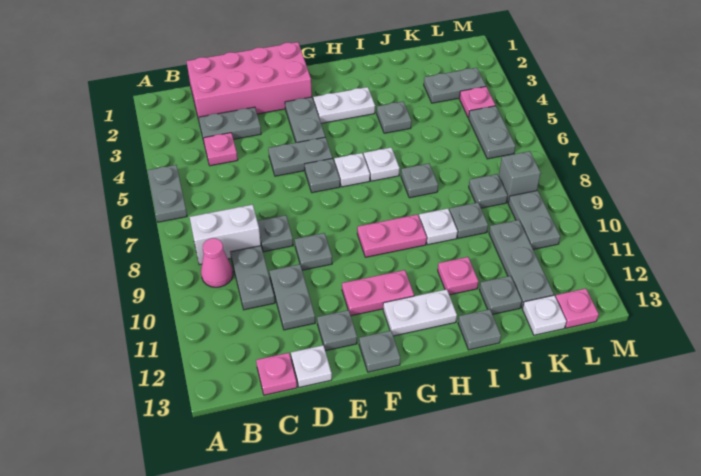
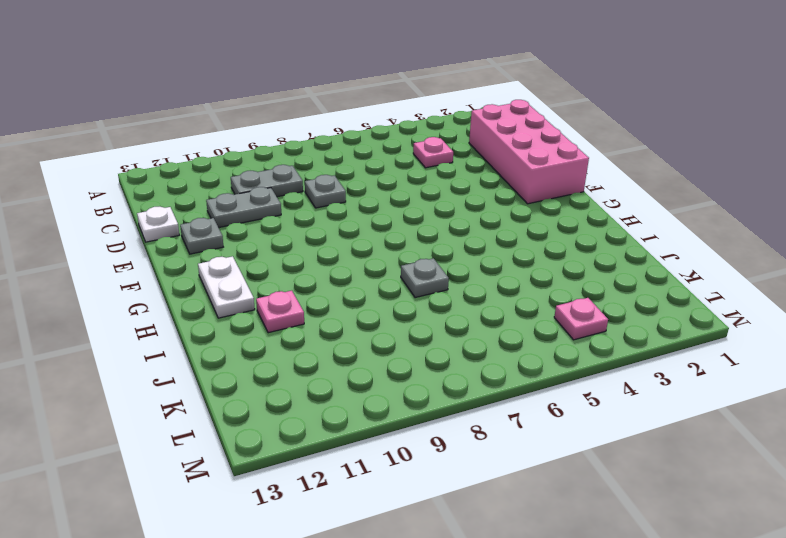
none -> grey 1x2 plate [148,165,187,222]
none -> white 1x2 brick [190,205,261,265]
none -> pink 1x1 cone [201,238,233,287]
none -> grey 1x2 plate [199,107,261,141]

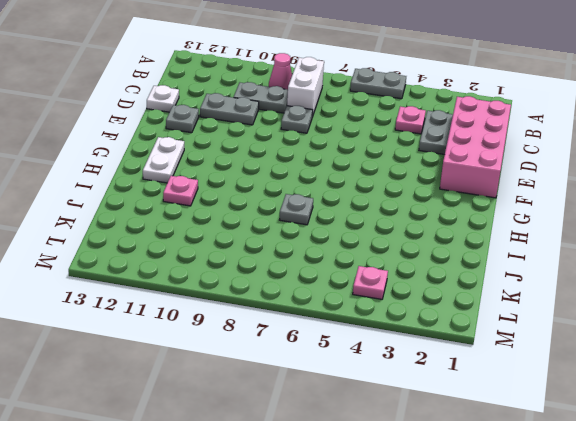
none -> pink 1x1 plate [256,353,297,395]
none -> grey 1x2 plate [268,137,332,176]
none -> grey 1x1 plate [295,233,332,270]
none -> grey 1x2 plate [285,97,325,143]

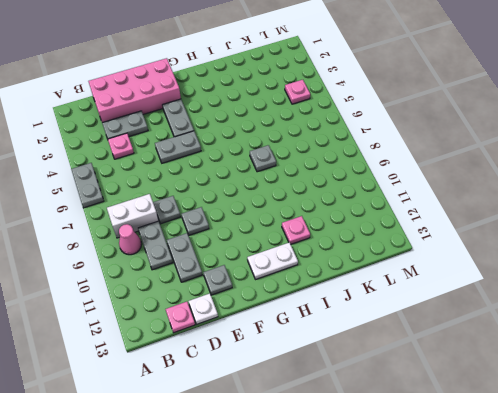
none -> grey 1x1 plate [305,158,340,193]
none -> pink 1x2 plate [342,270,414,316]
none -> grey 1x1 plate [359,331,400,372]
none -> white 1x2 plate [313,87,375,123]

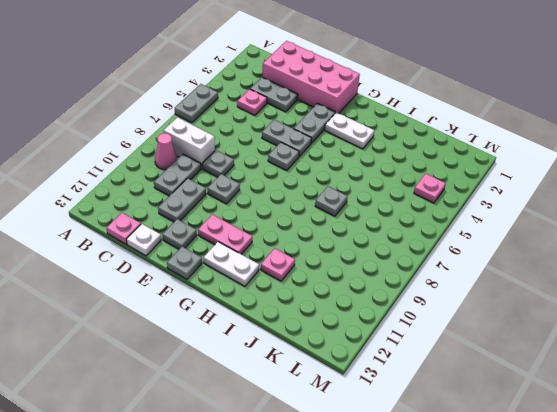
none -> white 1x1 plate [334,153,370,187]
none -> pink 1x2 plate [357,214,427,257]
none -> white 1x1 plate [364,148,400,181]
none -> grey 1x1 plate [377,102,411,133]

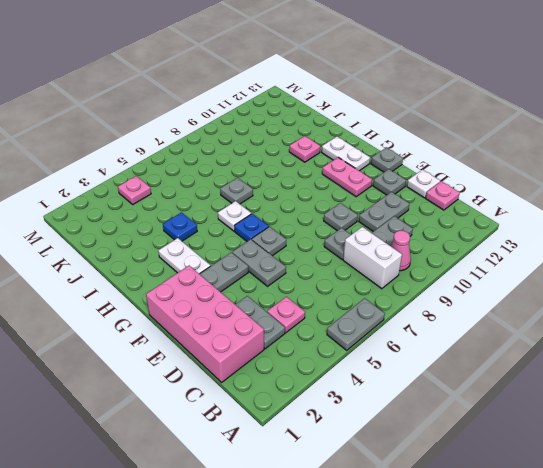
blue 1x1 plate [234,214,269,241] -> white 1x1 plate [334,153,370,187]
blue 1x1 plate [163,212,197,241] -> grey 1x1 plate [377,102,411,133]
none -> pink 1x2 plate [357,214,427,257]
none -> white 1x1 plate [419,208,458,245]
none -> grey 1x1 plate [458,309,501,350]
none -> grey 1x1 plate [449,202,488,238]

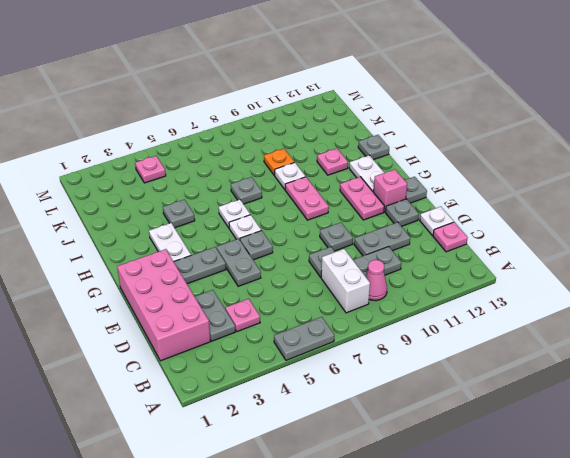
pink 1x1 brick [374,169,407,212] -> none
orange 1x1 plate [264,149,294,175] -> grey 1x1 plate [449,202,488,238]
none -> grey 1x1 plate [479,276,522,314]
none -> grey 1x2 plate [424,68,486,103]
none -> grey 1x1 plate [469,174,508,208]
none -> grey 1x3 plate [489,220,554,308]

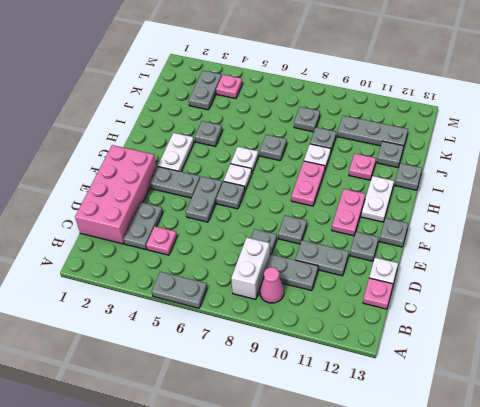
none -> white 1x1 plate [522,295,566,335]
none -> grey 1x2 plate [469,106,515,159]
none -> grey 1x1 brick [499,151,541,202]
none -> grey 1x2 plate [508,191,560,249]

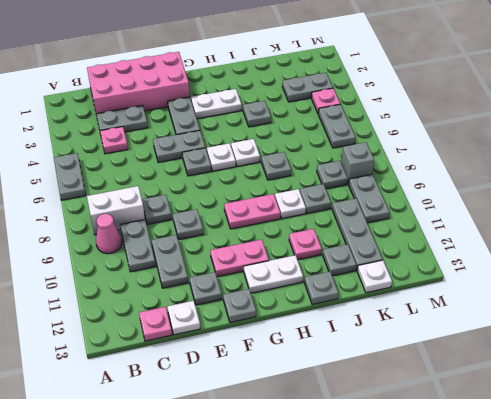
none -> pink 1x1 plate [556,289,599,328]

